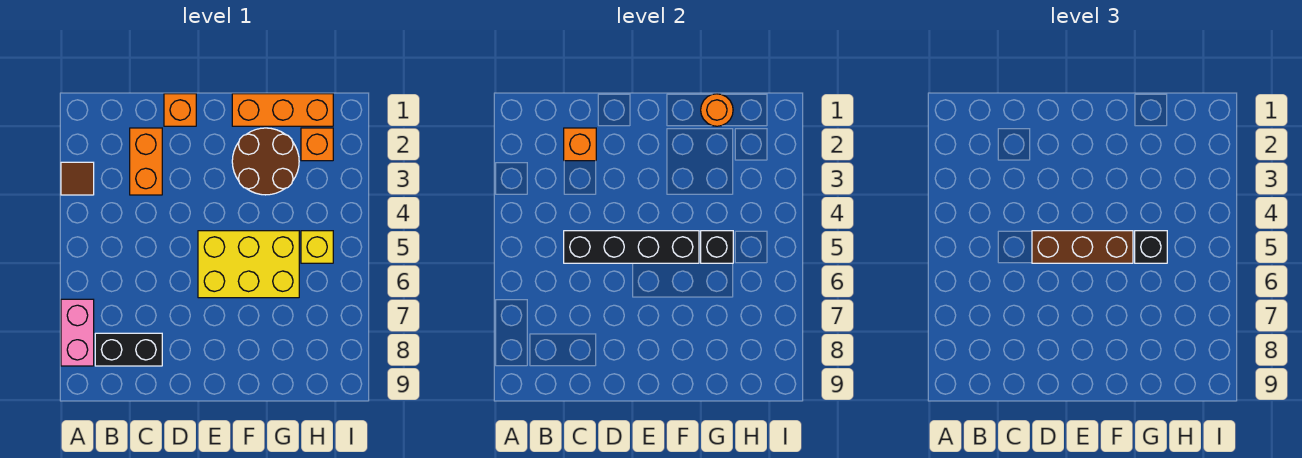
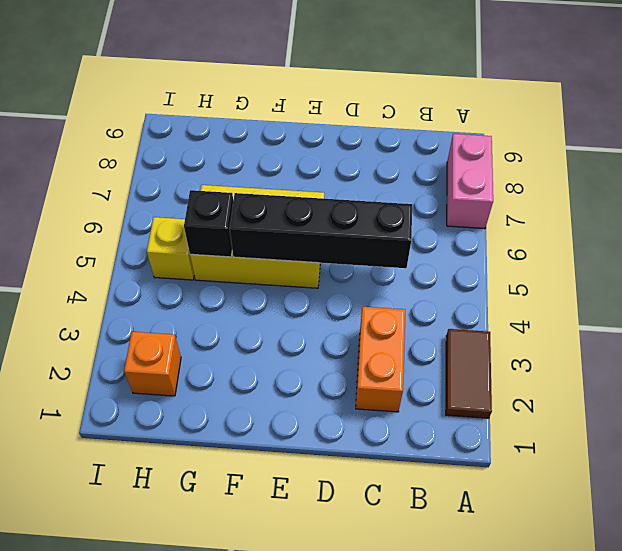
brown 1x2 tile [446,329,492,418] -> brown 1x1 tile [61,162,94,195]
none -> black 1x2 brick [95,333,162,366]
none -> orange 1x1 brick [164,94,196,126]
none -> orange 1x3 brick [232,94,333,126]

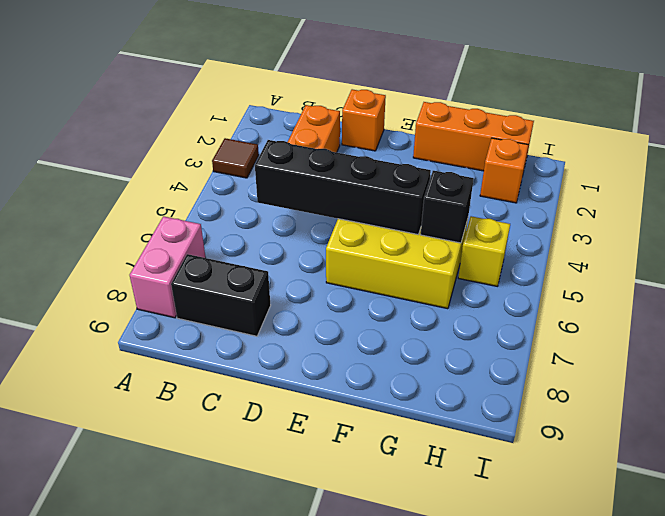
none -> brown 2x2 round brick [232,128,299,195]
none -> orange 1x1 brick [564,128,596,161]
none -> orange 1x1 round brick [701,94,733,126]

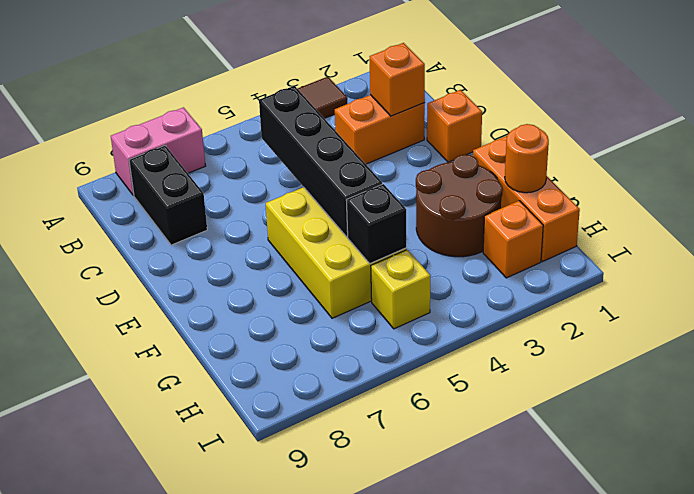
none -> brown 1x3 brick [1032,231,1133,263]
none -> black 1x1 brick [1135,231,1167,263]

